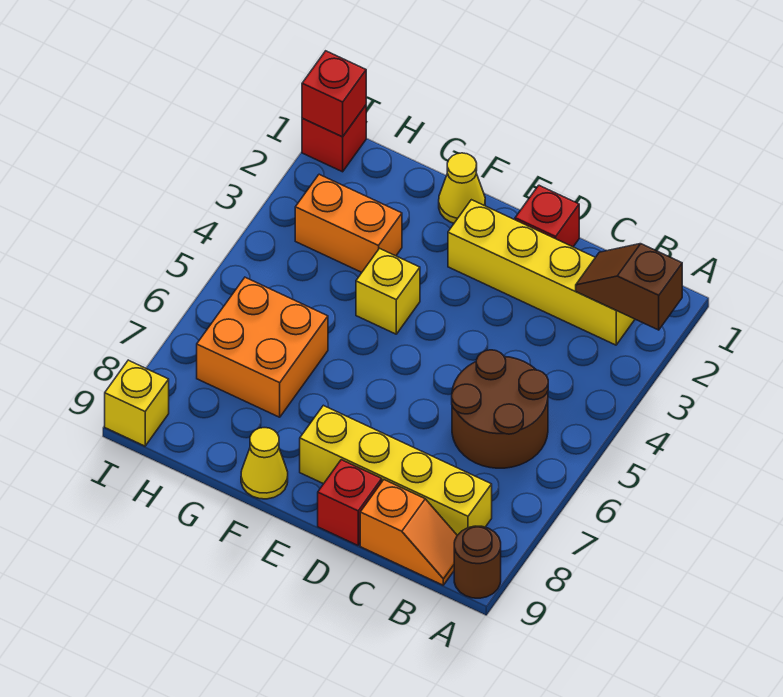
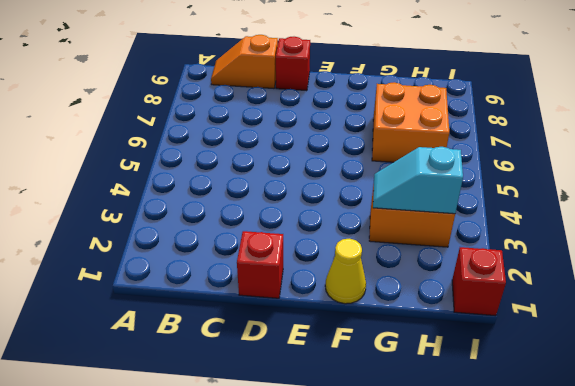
cyan 1x2 slope [373,147,463,214] -> none
none -> brown 1x1 round brick [454,526,501,598]
none -> yellow 1x4 brick [448,200,635,345]
none -> brown 2x2 round brick [452,350,548,468]

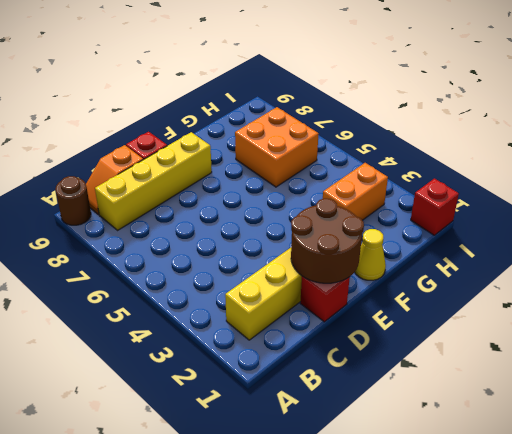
brown 2x2 round brick [291,198,364,283] -> brown 2x2 round brick moved to [452,350,548,468]
none -> yellow 1x1 brick [356,248,420,334]
none -> yellow 1x1 cone [241,428,288,499]
none -> yellow 1x1 brick [105,360,169,446]

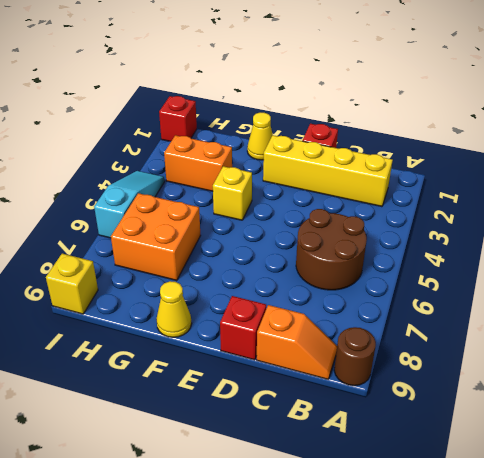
cyan 1x3 slope [94,171,164,238] -> none
none -> yellow 1x4 brick [300,405,492,535]
none -> brown 1x2 slope [576,244,682,330]
none -> red 1x1 brick [302,51,366,137]

